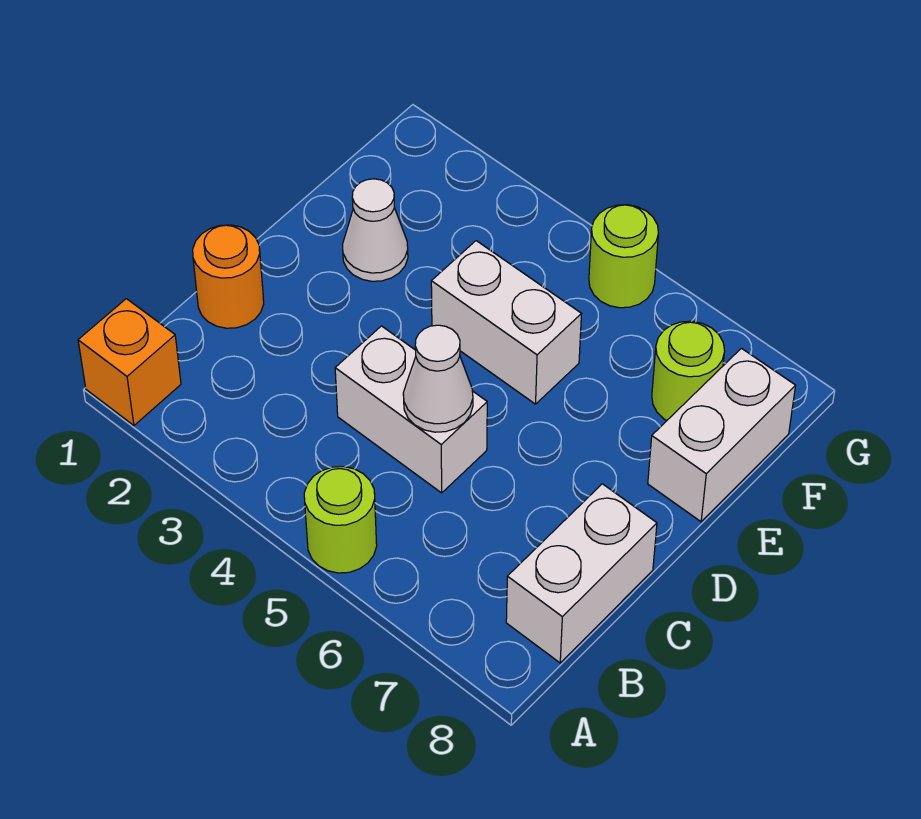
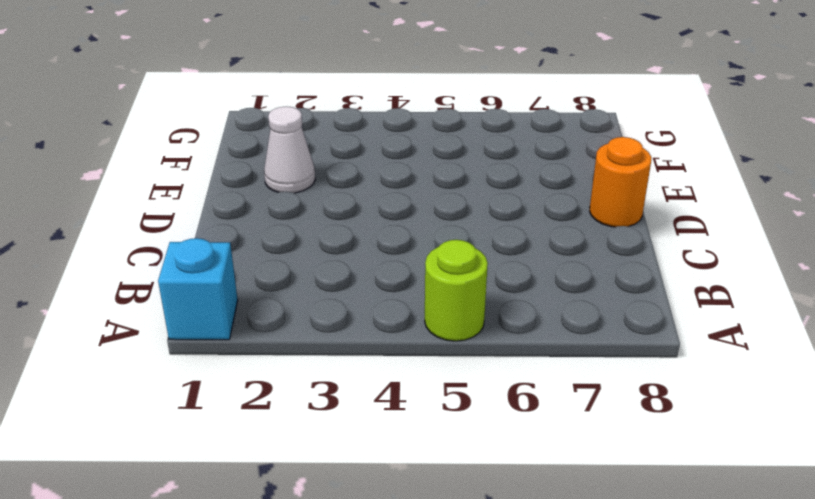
cyan 1x1 brick [158,238,238,340] -> orange 1x1 brick [78,299,181,425]
orange 1x1 round brick [590,137,651,227] -> orange 1x1 round brick moved to [193,225,264,328]
none -> white 1x2 brick [506,484,657,663]
none -> white 1x2 brick [335,326,487,493]

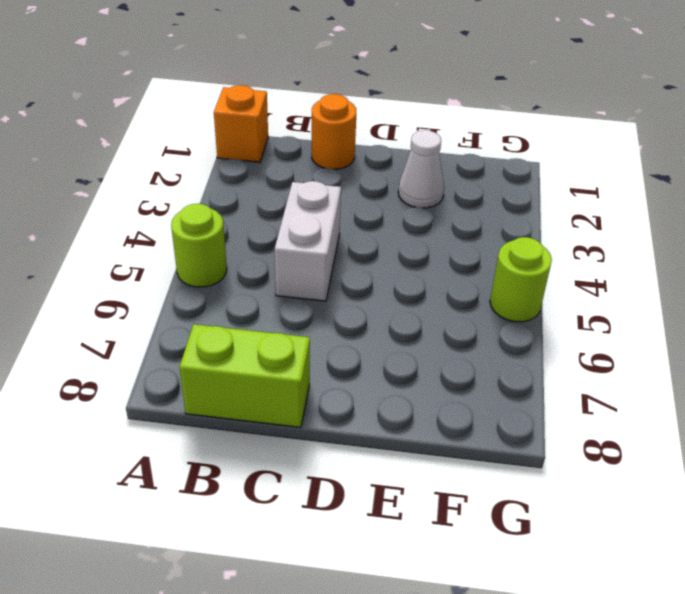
lime 1x2 brick [179,324,310,428] -> white 1x2 brick [506,484,657,663]
none -> white 1x2 brick [431,241,581,404]
none -> white 1x2 brick [648,348,796,522]

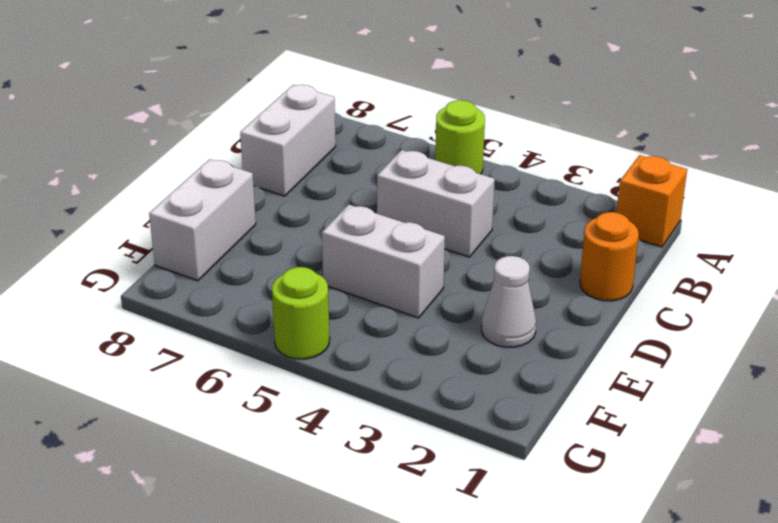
none -> lime 1x1 round brick [652,321,725,420]
none -> white 1x1 cone [403,325,473,432]

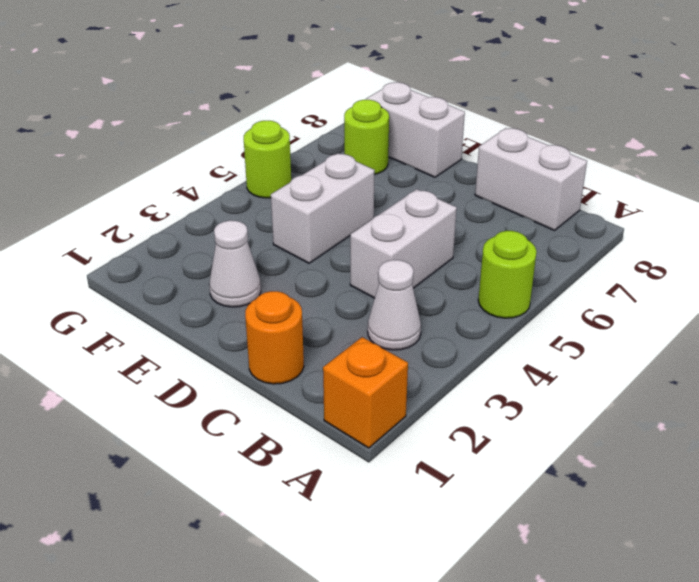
white 1x1 cone [368,260,421,350] -> white 1x1 cone moved to [403,325,473,432]

